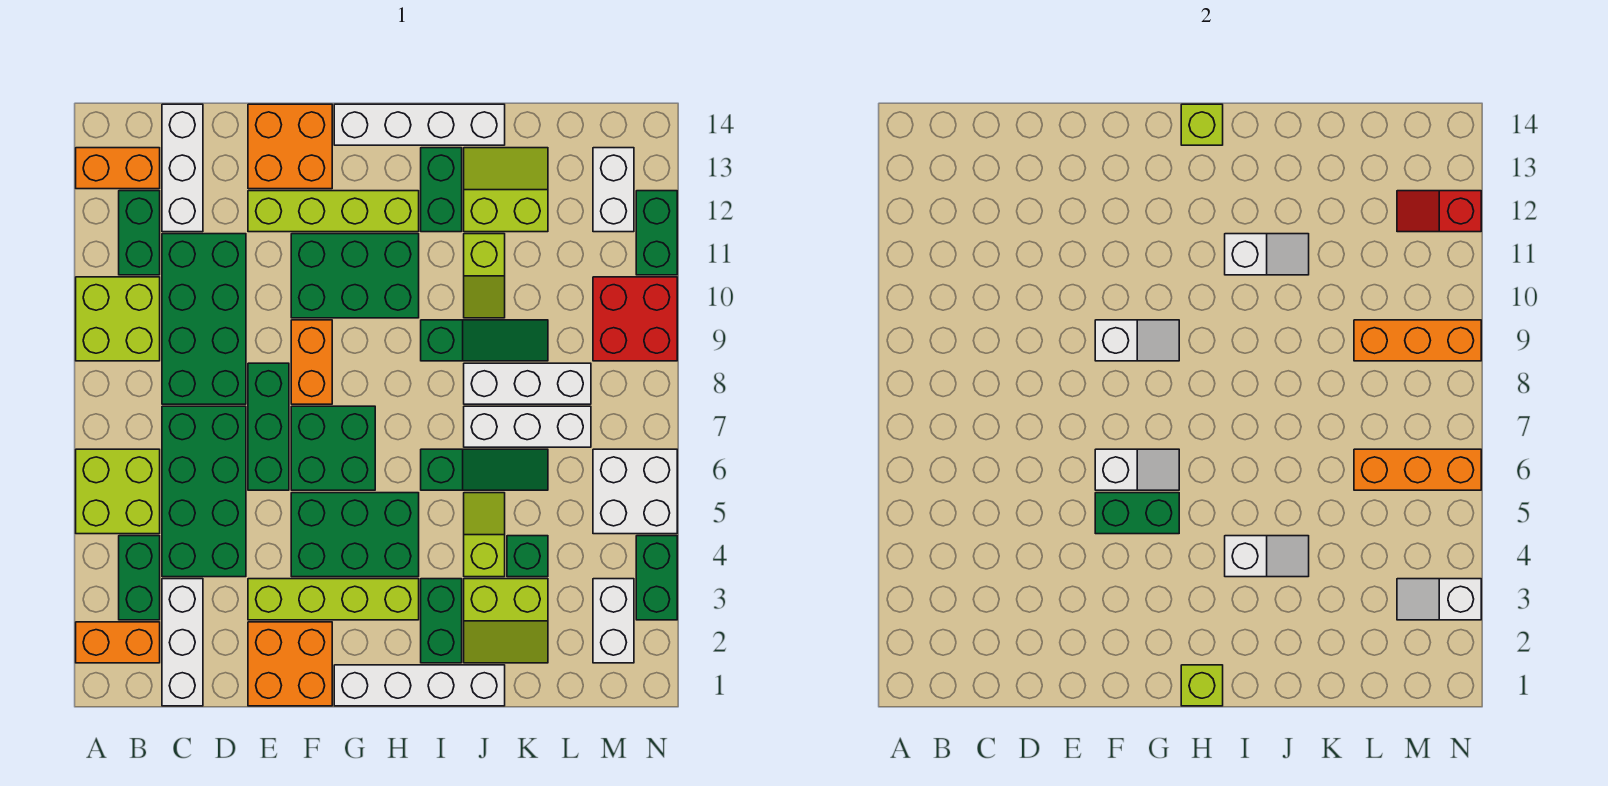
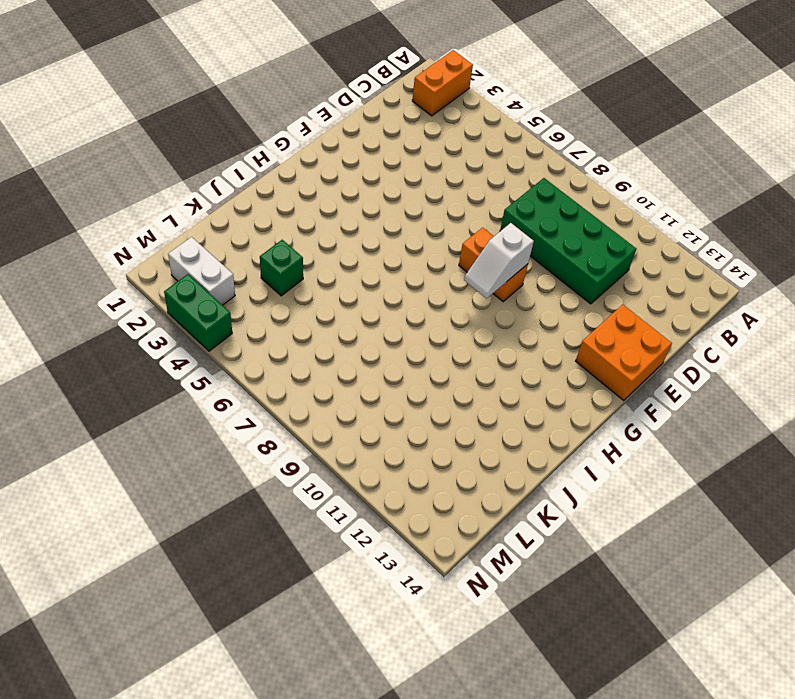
none -> lime 2x2 brick [76,449,160,534]
none -> lime 2x2 brick [76,277,160,361]
none -> orange 1x2 brick [76,148,160,189]
none -> green 1x2 brick [119,536,160,620]

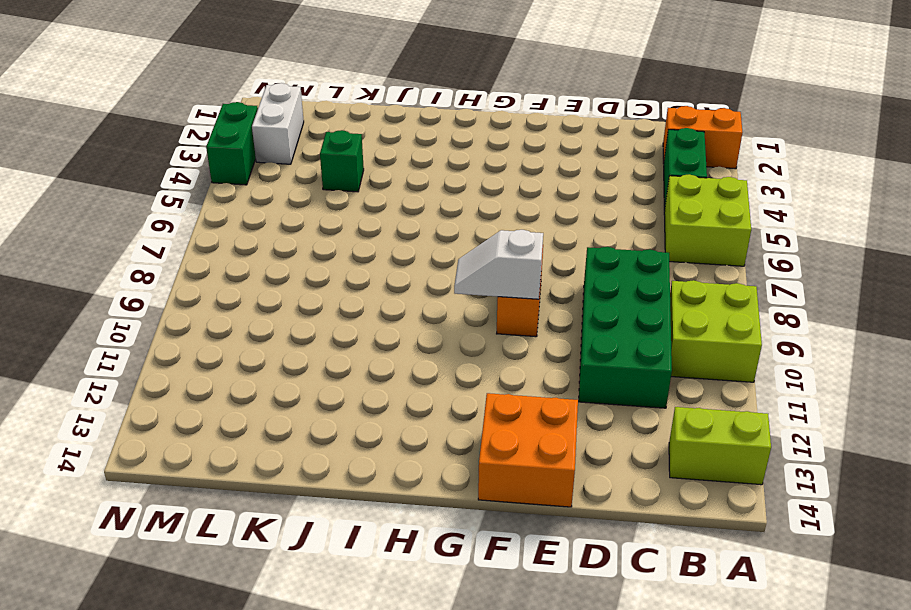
lime 1x2 brick [669,407,771,485] -> orange 1x2 brick [76,148,160,189]
none -> green 1x2 brick [119,191,160,275]
none -> white 1x3 brick [162,579,203,706]
none -> green 2x4 brick [162,406,246,577]
none -> white 1x3 brick [162,104,203,232]

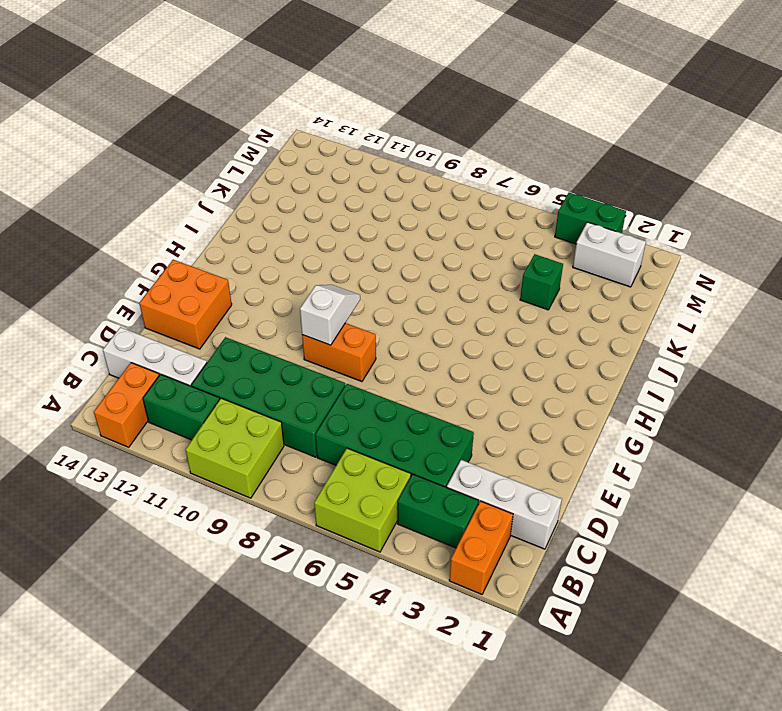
none -> orange 2x2 brick [248,622,332,706]
none -> lime 1x4 brick [248,579,419,620]
none -> green 1x3 brick [248,363,289,490]
none -> lime 1x4 brick [248,191,419,232]

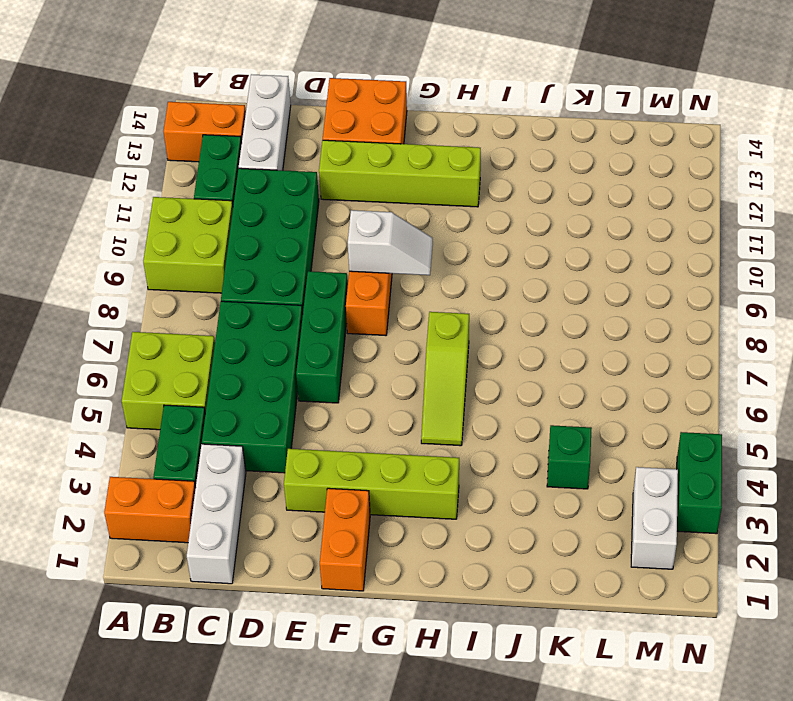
orange 1x2 brick [320,488,370,591] -> orange 2x2 brick [248,622,332,706]
lime 1x3 slope [421,312,469,446] -> green 2x3 brick [291,493,419,577]
none -> green 2x2 brick [291,406,375,490]
none -> green 2x3 brick [291,234,419,318]
none -> white 1x4 brick [334,665,505,706]
none -> white 1x4 brick [334,104,505,145]

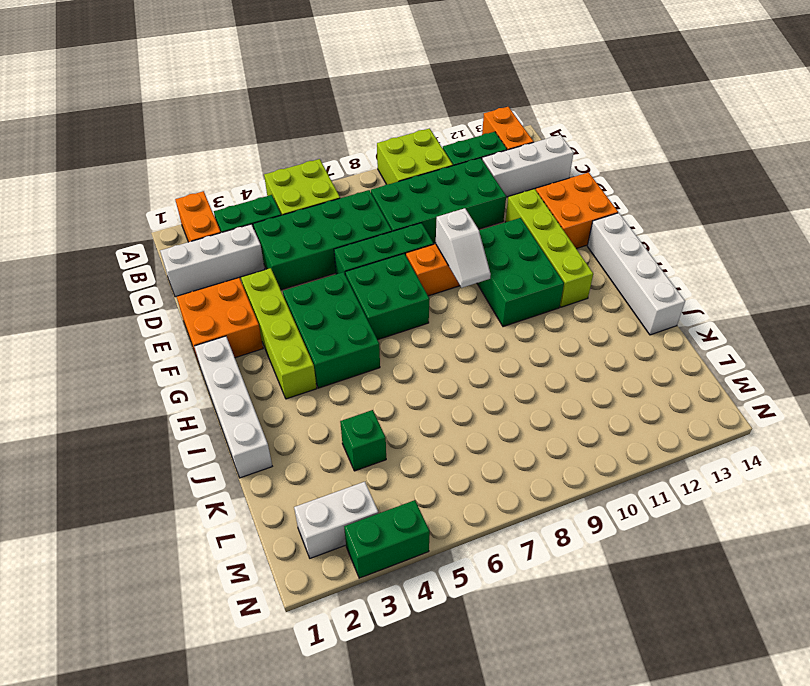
none -> green 1x2 brick [421,579,462,663]
none -> green 1x3 slope [421,449,548,490]
none -> green 1x3 slope [421,320,548,361]
none -> green 1x2 brick [421,148,462,232]

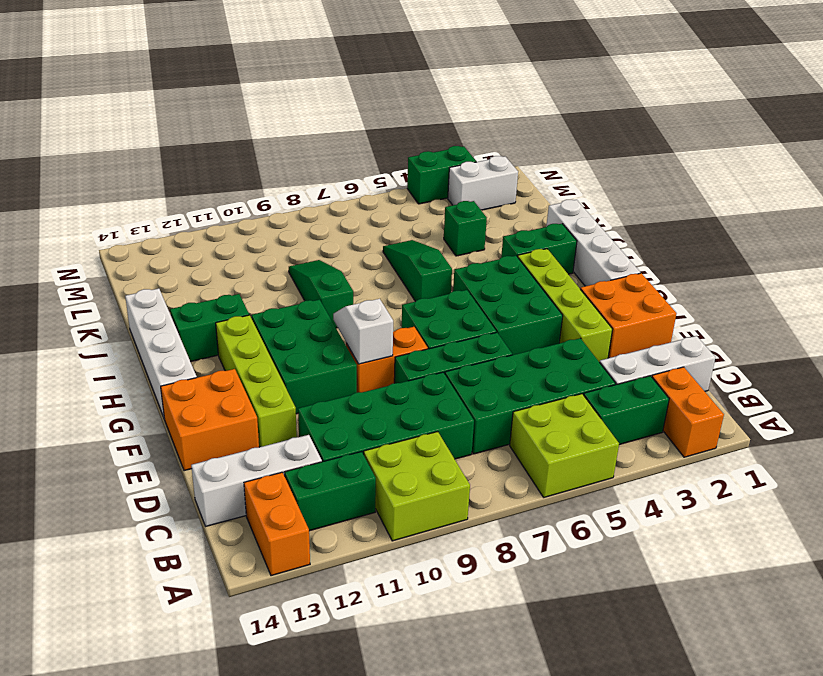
none -> lime 2x2 slope [464,579,548,663]
none -> lime 1x2 slope [464,493,505,577]
none -> white 1x3 brick [464,406,591,447]
none -> white 1x3 brick [464,363,591,404]

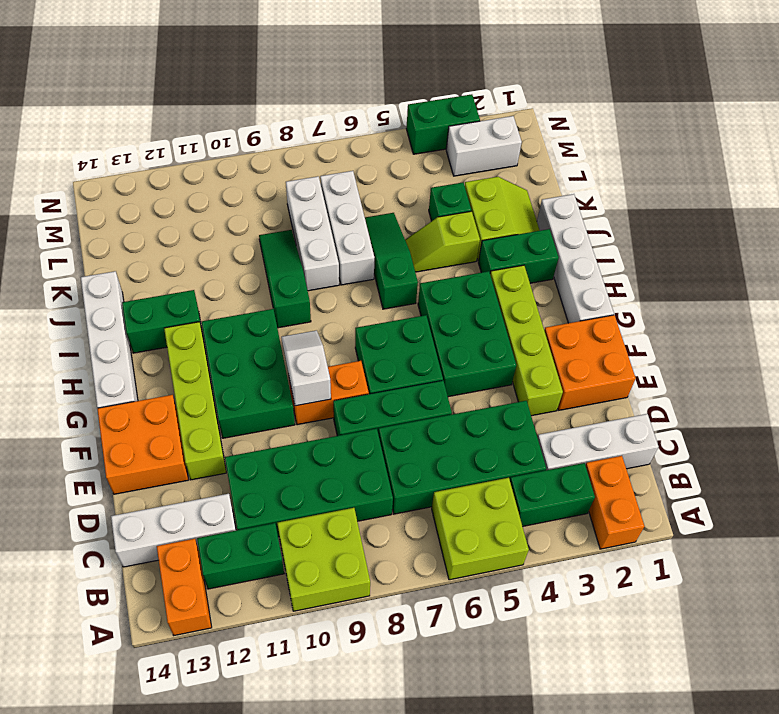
none -> lime 1x2 slope [464,234,505,318]
none -> lime 2x2 slope [464,148,548,232]
none -> white 2x2 brick [593,449,677,534]
none -> red 2x2 brick [593,277,677,361]

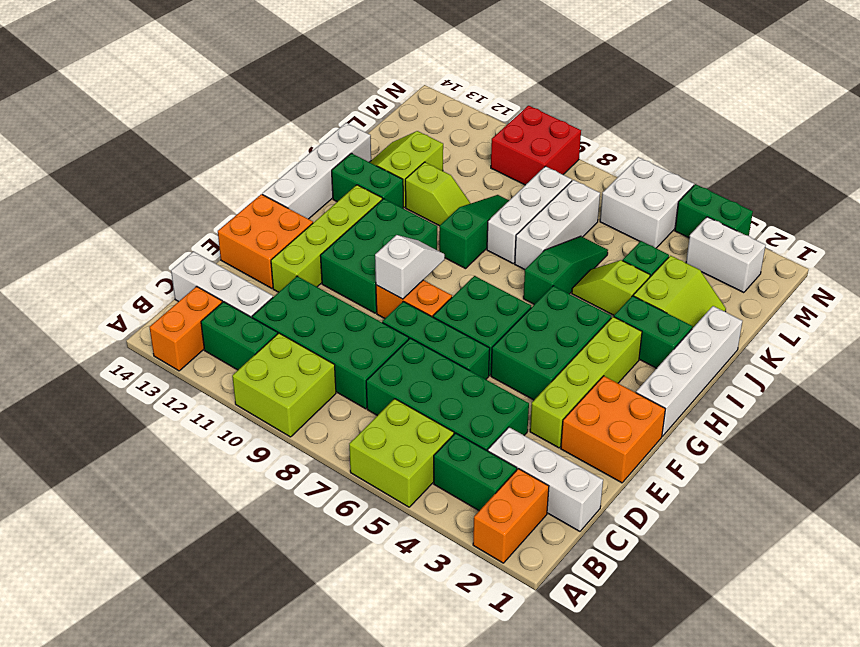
none -> white 1x2 brick [593,148,634,232]
none -> green 1x2 brick [636,191,677,275]
none -> green 1x2 brick [1095,493,1179,534]
none -> white 1x2 slope [1095,449,1179,490]

